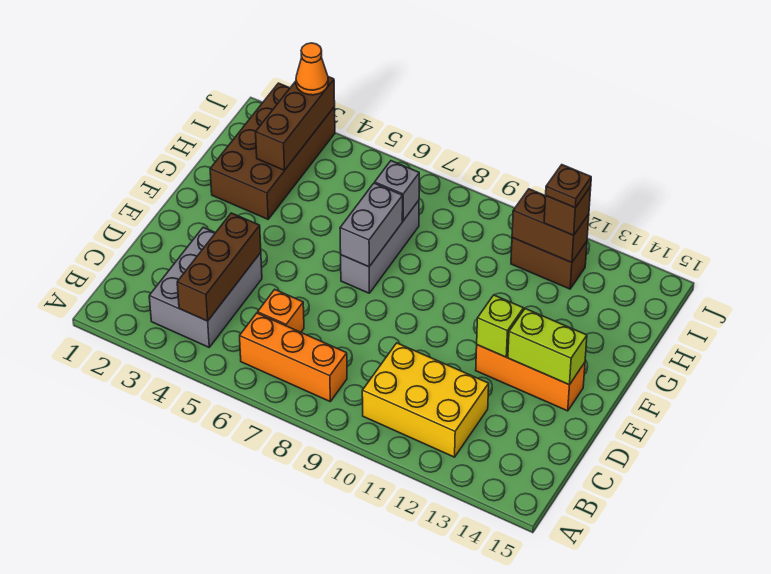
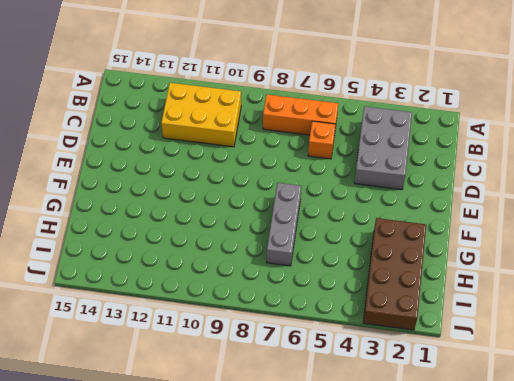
none -> orange 1x3 brick [476,345,585,411]
none -> brown 1x2 brick [511,238,587,289]
none -> brown 1x3 brick [177,213,261,321]

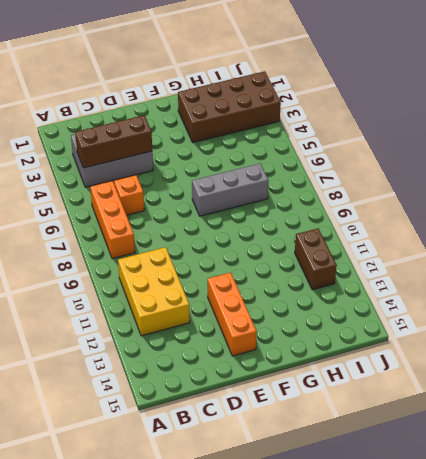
none -> lime 1x1 brick [477,295,523,357]
none -> lime 1x2 brick [508,309,587,385]
none -> grey 1x2 brick [340,183,403,267]

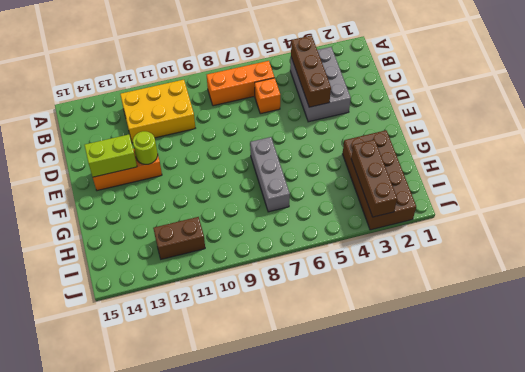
lime 1x1 round brick [133,131,158,164] -> lime 1x1 brick [477,295,523,357]
none -> grey 1x2 brick [340,183,403,267]
none -> grey 1x1 brick [375,161,419,221]
none -> brown 1x2 brick [512,189,589,263]

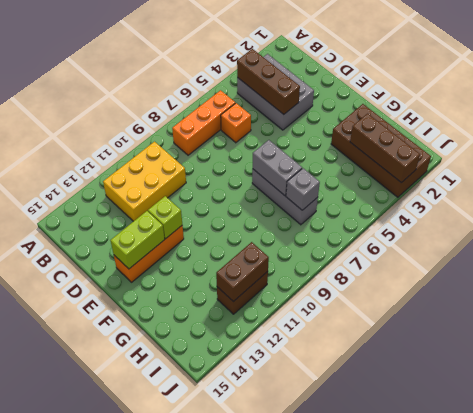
none -> brown 1x1 brick [544,187,591,235]
none -> orange 1x1 cone [296,43,328,95]
none -> brown 1x1 plate [546,165,591,208]

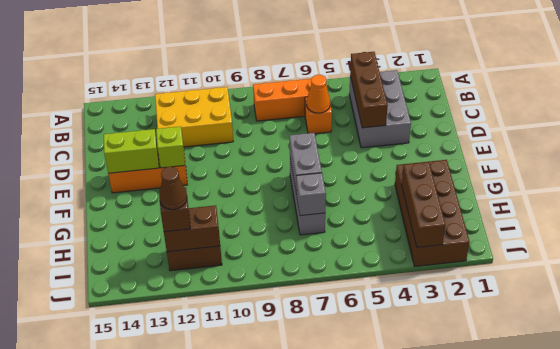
orange 1x1 cone [307,75,330,113] -> orange 1x1 cone moved to [296,43,328,95]
brown 1x1 cone [159,167,187,210] -> brown 1x1 plate [546,165,591,208]

